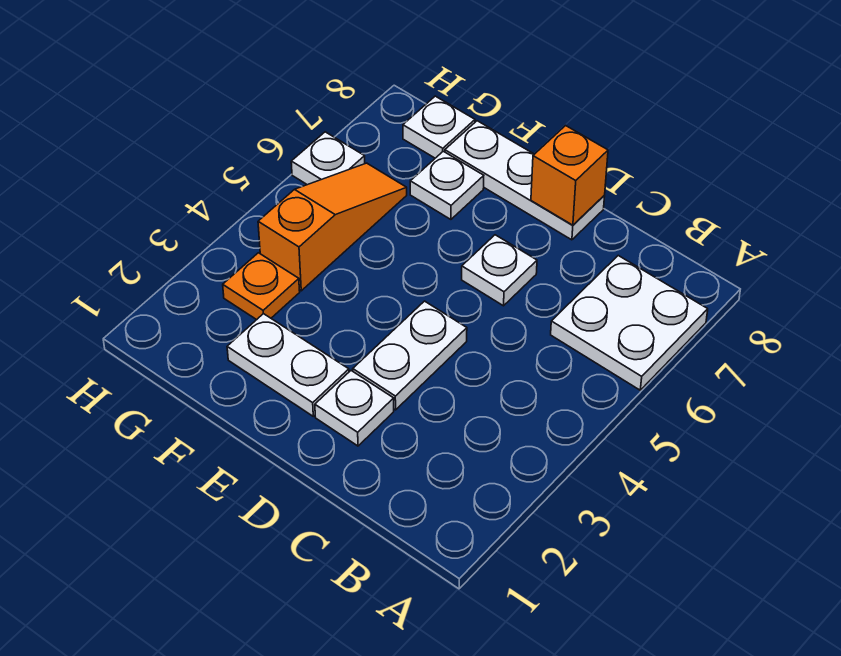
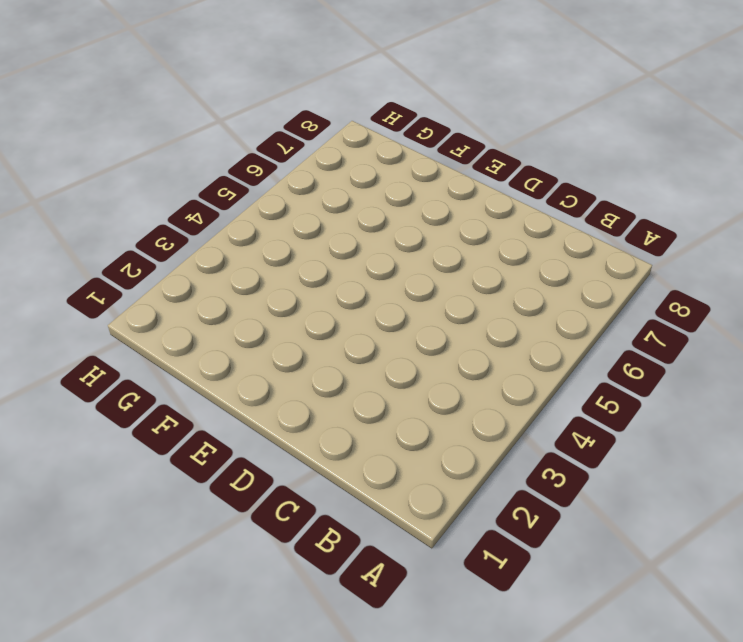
none -> white 2x2 plate [551,256,708,390]
none -> white 1x1 plate [315,371,394,446]
none -> white 1x2 plate [353,301,467,410]

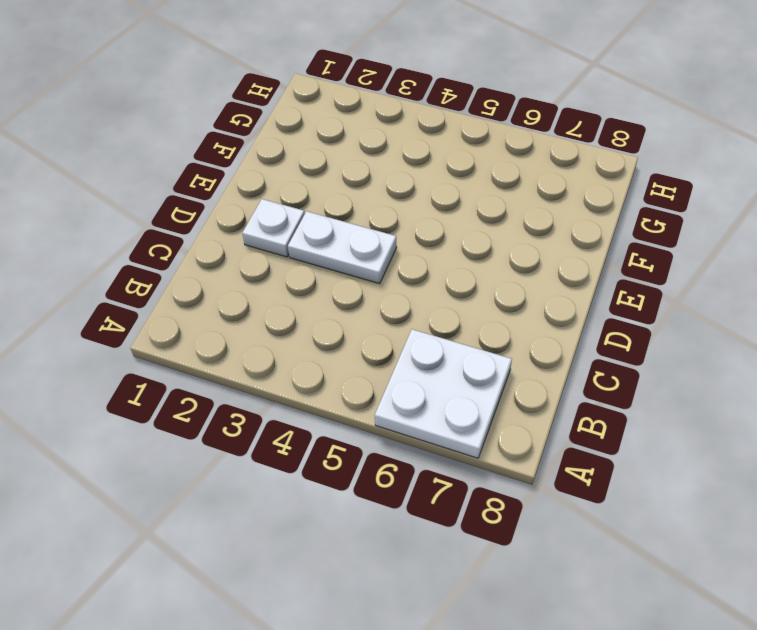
none -> white 1x1 plate [462,235,537,306]
none -> white 1x3 plate [445,121,605,240]
none -> white 1x2 plate [227,314,349,416]

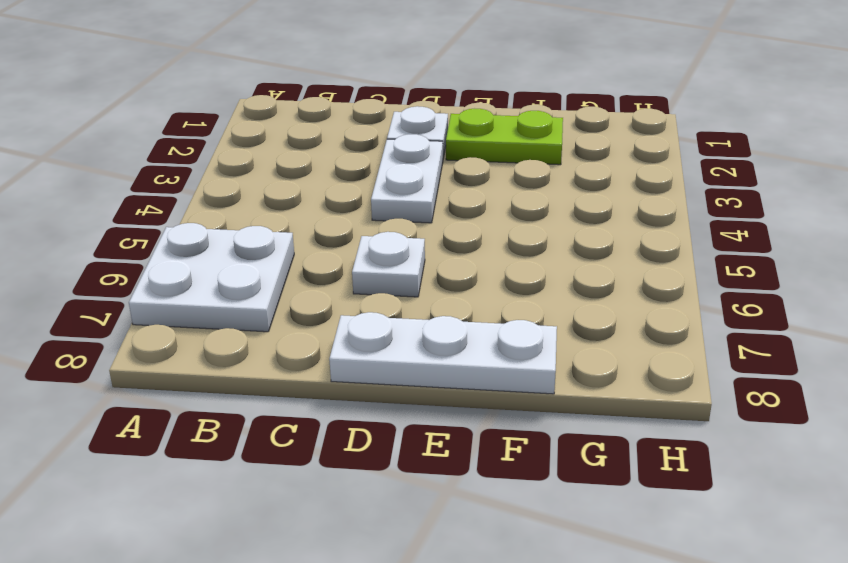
lime 1x2 plate [446,109,563,165] -> white 1x2 plate [227,314,349,416]
none -> white 1x1 plate [410,151,484,219]
none -> orange 1x1 plate [223,253,300,320]
none -> orange 1x3 slope [258,163,407,291]

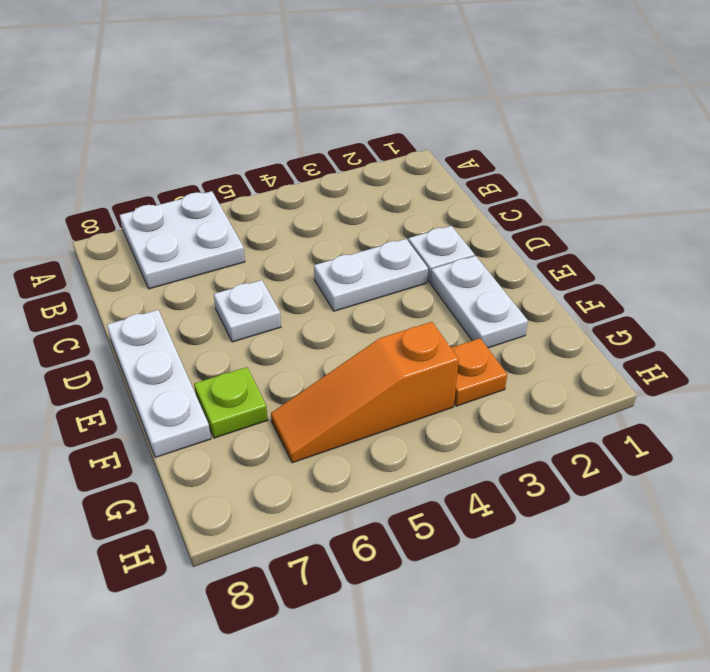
lime 1x1 plate [194,367,268,438] -> white 1x1 plate [410,151,484,219]
none -> white 1x1 plate [403,96,475,158]
none -> white 1x1 plate [291,132,365,185]
none -> orange 1x1 brick [531,126,608,225]

